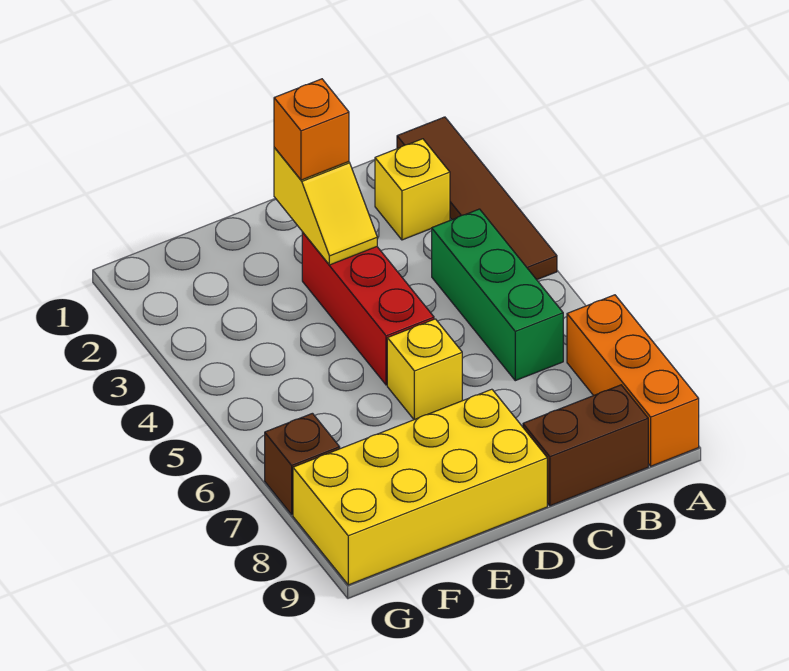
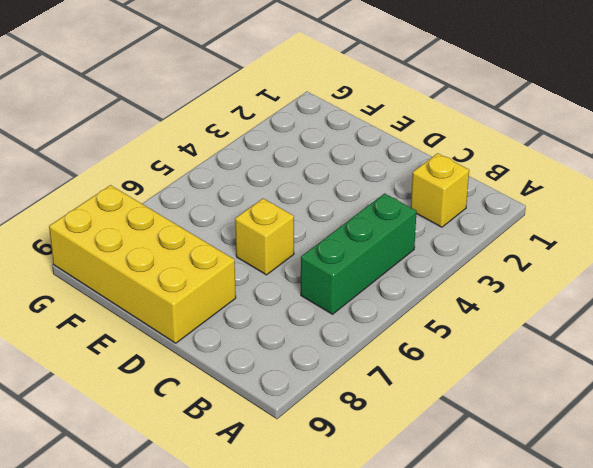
none -> brown 1x4 tile [397,117,557,280]
none -> orange 1x3 brick [567,295,699,466]

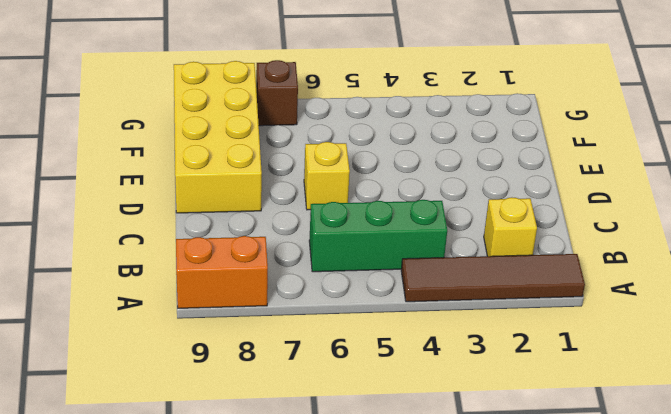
orange 1x2 brick [176,236,268,308] -> orange 1x3 brick [567,295,699,466]
none -> brown 1x2 brick [523,385,648,506]
none -> red 1x3 brick [302,232,434,385]

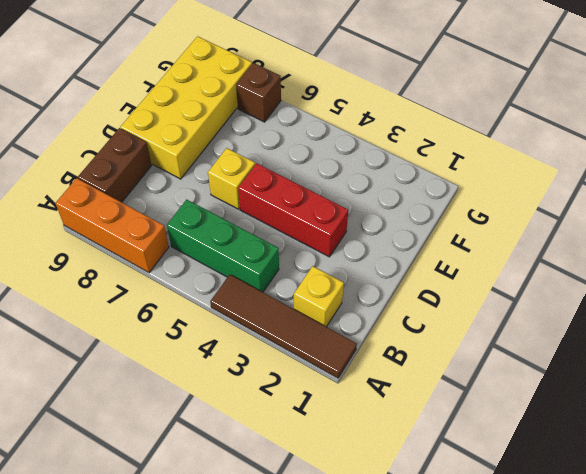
none -> yellow 1x2 slope [274,148,377,265]
none -> orange 1x1 brick [274,79,349,180]

